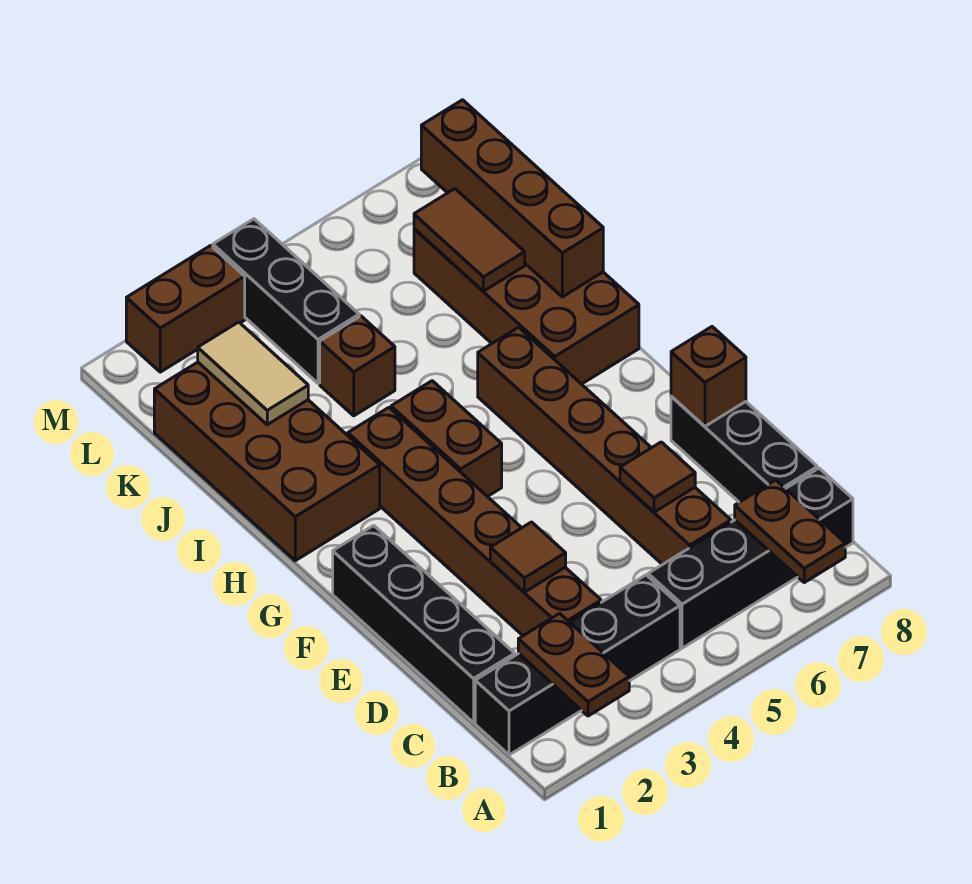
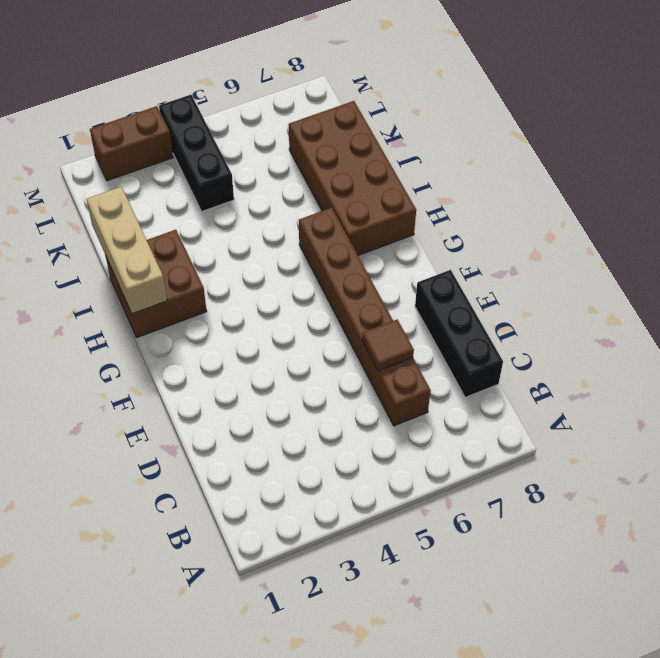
brown 2x2 brick [106,230,207,338] -> brown 2x4 brick [154,362,380,561]
tan 1x3 brick [87,187,167,314] -> none
none -> black 1x4 brick [475,575,680,755]
none -> black 1x4 brick [648,468,853,648]
none -> black 1x4 brick [333,526,515,723]

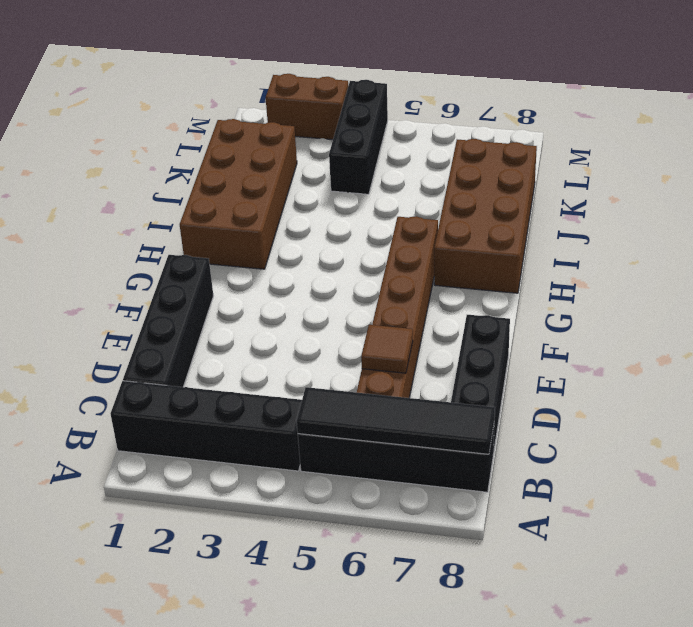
black 1x4 tile [297,387,495,454] -> brown 1x2 plate [735,480,845,583]
none -> brown 1x6 brick [348,408,601,636]
none -> brown 1x2 brick [391,381,502,497]
none -> brown 1x1 brick [320,316,395,416]

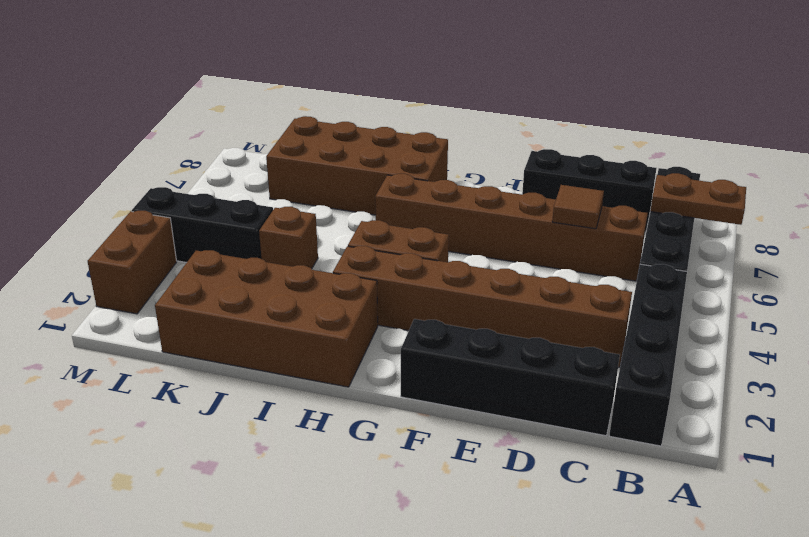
none -> brown 1x2 plate [518,613,629,716]
none -> brown 1x1 tile [490,522,566,592]
none -> brown 1x1 brick [671,327,746,426]

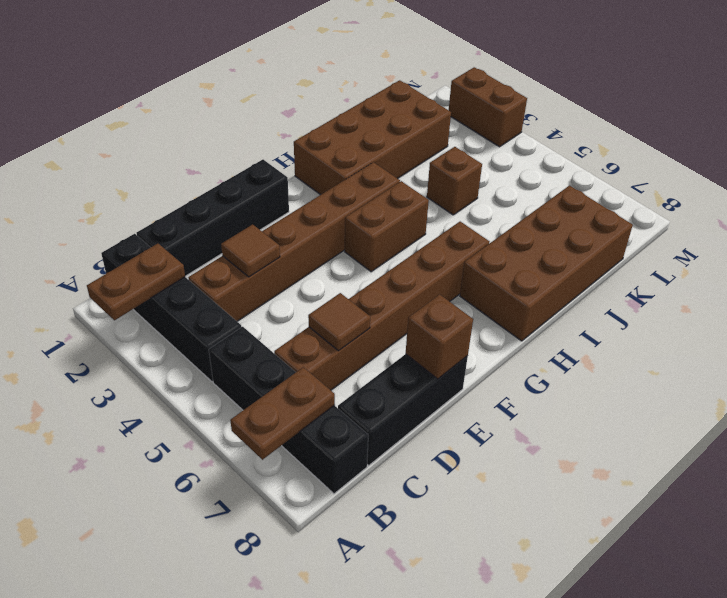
none -> black 1x3 brick [213,219,359,383]
none -> brown 1x4 brick [421,100,603,297]
none -> tan 1x2 tile [198,322,308,425]

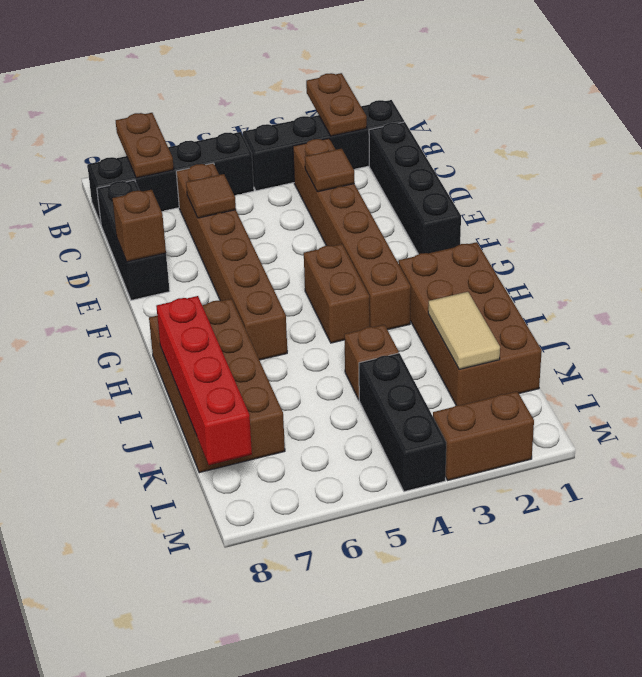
red 1x4 brick [156,296,252,465] -> brown 1x4 brick [421,100,603,297]
none -> brown 1x2 tile [414,189,525,291]

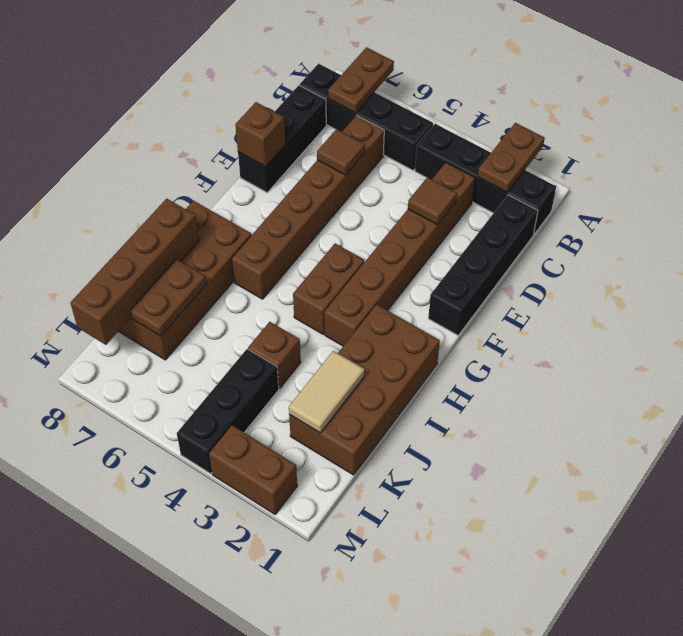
brown 1x2 plate [130,259,206,336] -> brown 1x2 tile [414,189,525,291]

